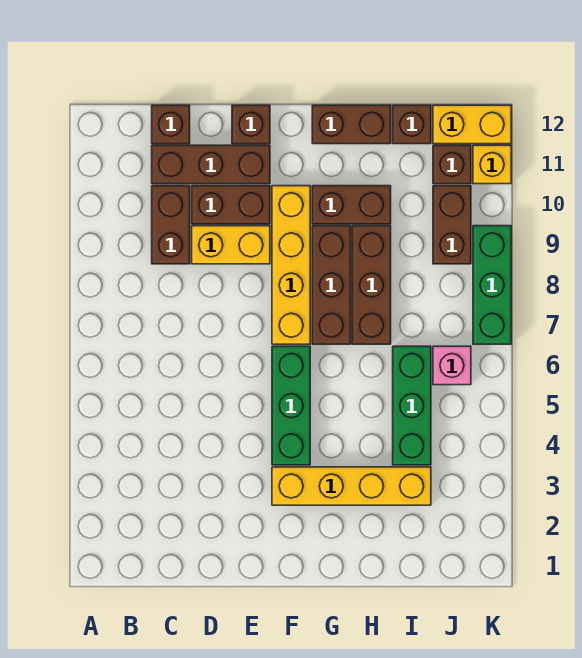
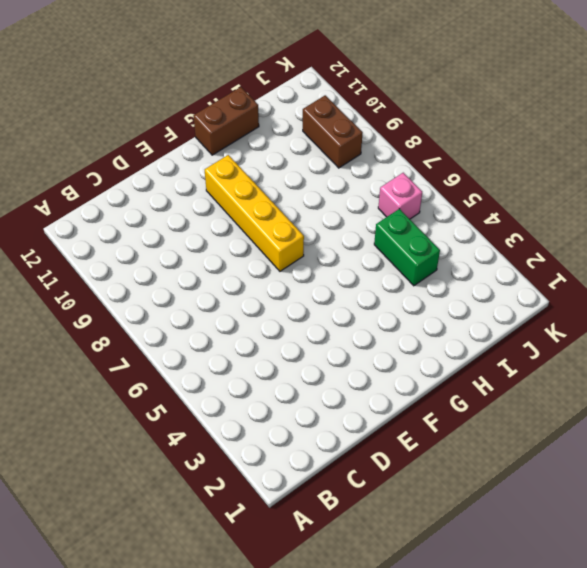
green 1x2 brick [374,209,440,286] -> green 1x3 brick [393,346,431,465]
none -> brown 1x2 brick [152,186,190,264]
none -> brown 1x3 brick [152,145,270,184]
none -> brown 1x1 brick [152,105,190,144]

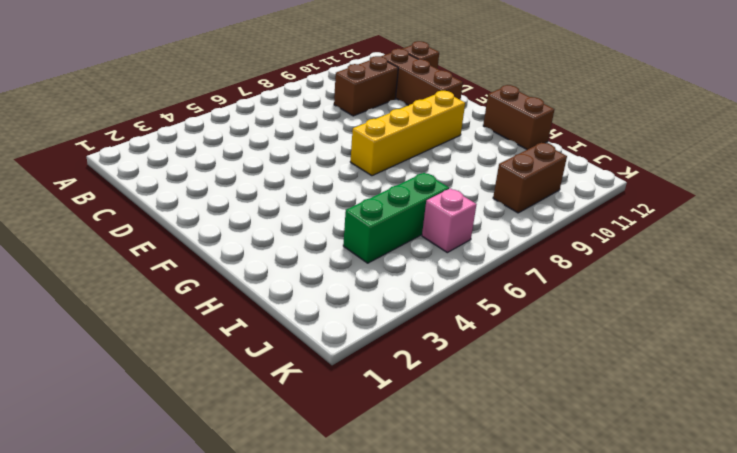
none -> yellow 1x2 brick [192,226,270,264]
none -> brown 1x2 brick [192,186,270,224]
none -> brown 1x1 brick [232,105,270,144]

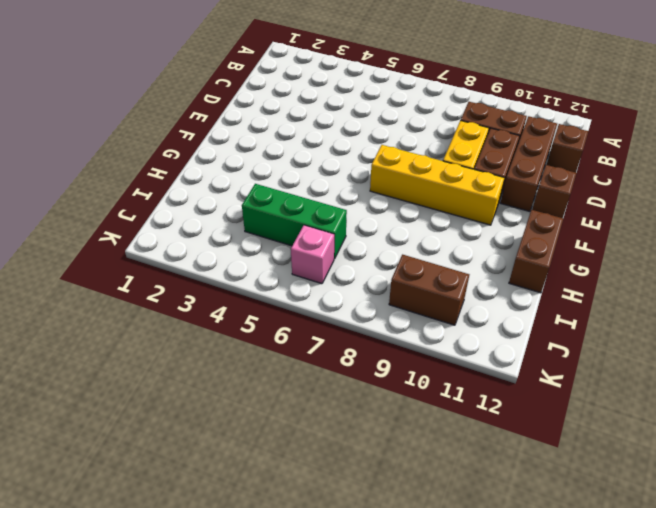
none -> yellow 1x4 brick [272,467,431,505]
none -> green 1x3 brick [272,346,310,465]
none -> brown 1x3 brick [312,226,351,344]

